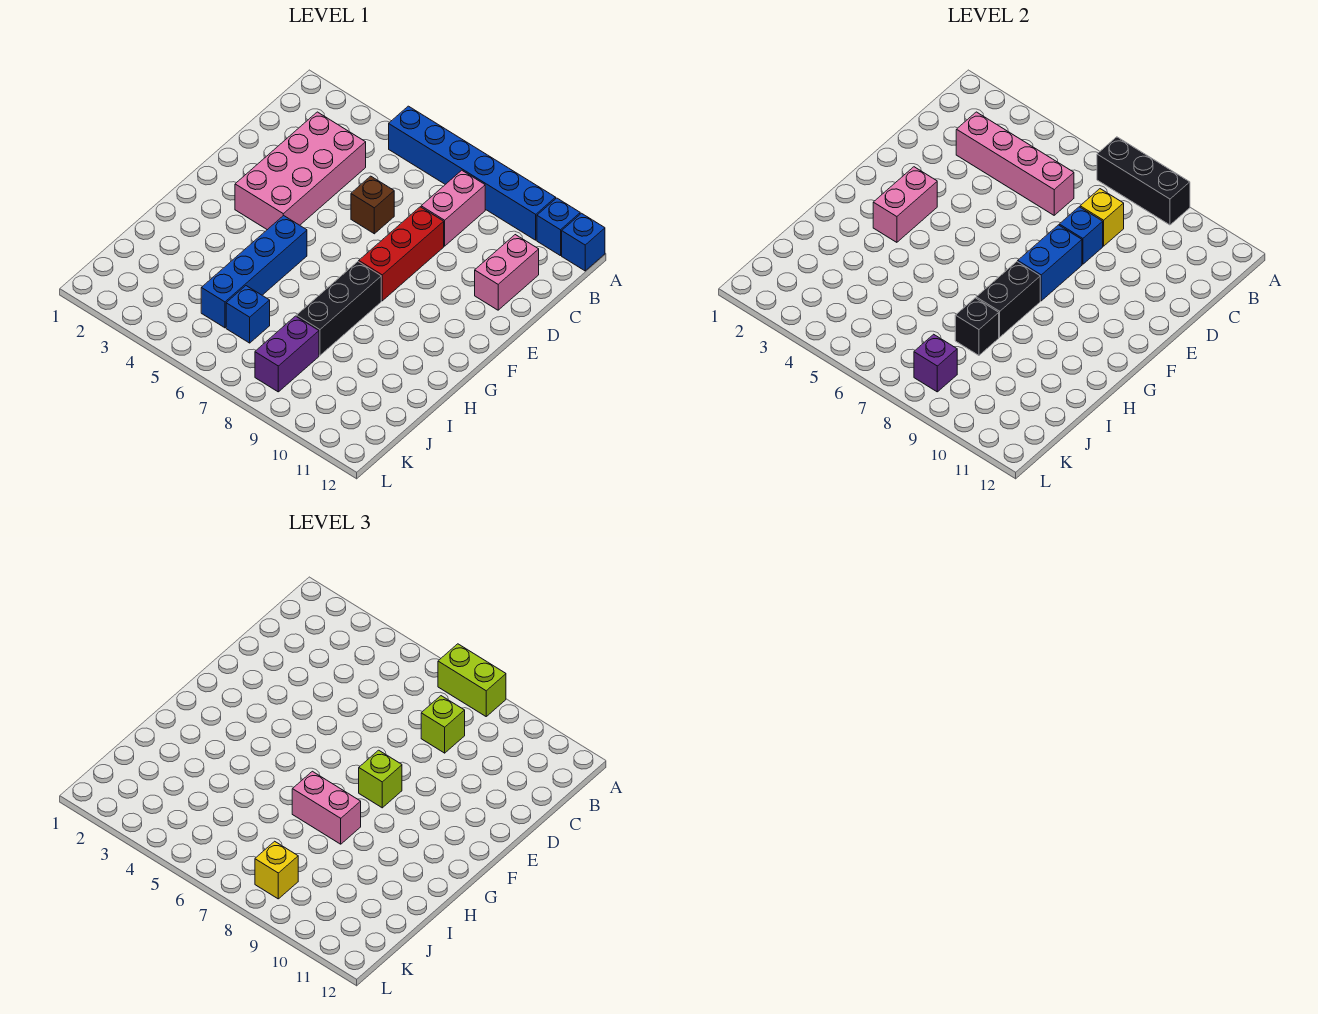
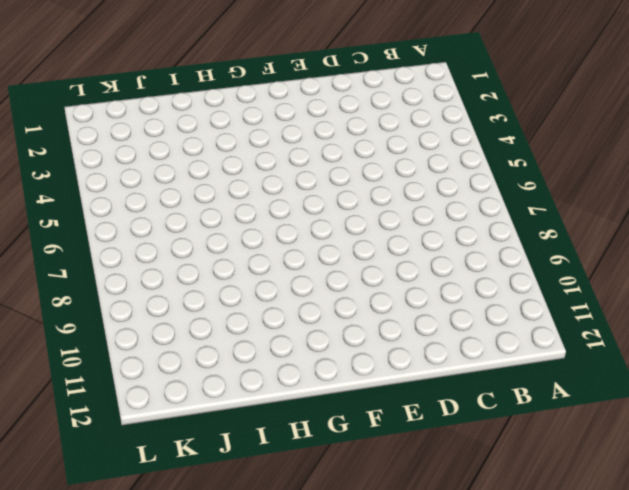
none -> blue 1x6 brick [389,106,556,240]
none -> blue 1x1 brick [537,198,580,256]
none -> blue 1x1 brick [562,213,605,271]

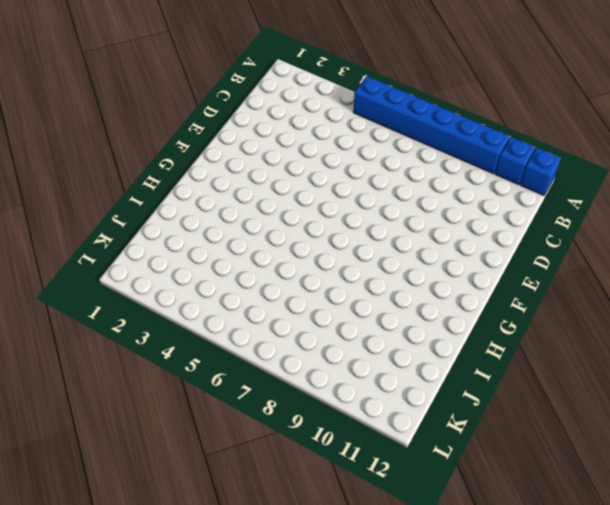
none -> pink 1x2 brick [421,170,485,246]
none -> pink 2x4 brick [235,112,366,230]
none -> pink 1x2 brick [475,235,539,310]

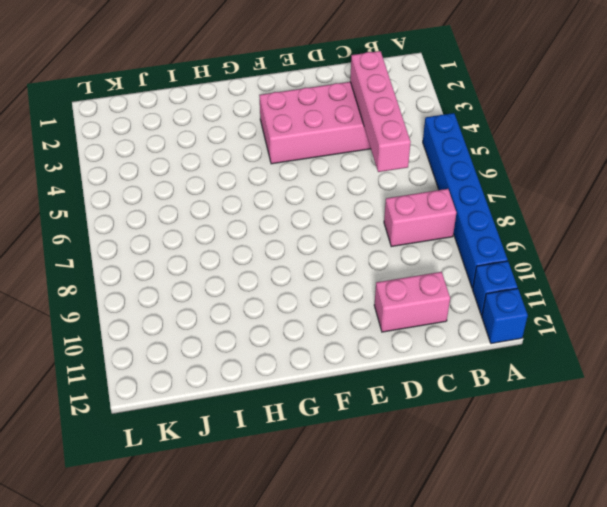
none -> brown 1x1 brick [351,176,394,234]
none -> red 1x3 brick [359,207,444,301]
none -> blue 1x4 brick [201,215,307,328]

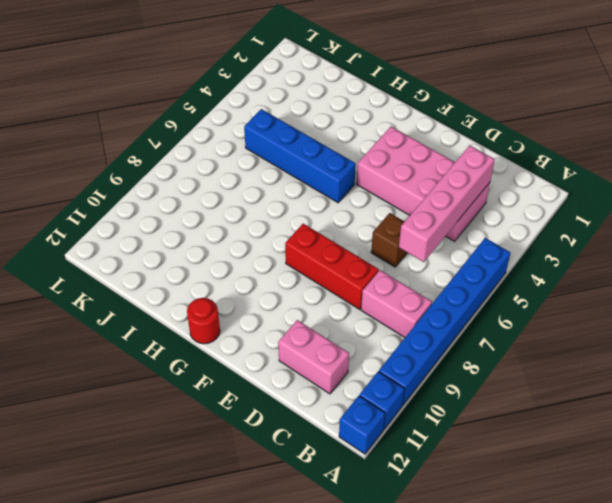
red 1x1 round brick [187,298,220,344] -> none
none -> black 1x3 brick [296,262,381,355]
none -> blue 1x1 brick [226,286,270,343]
none -> purple 1x2 brick [255,316,319,392]

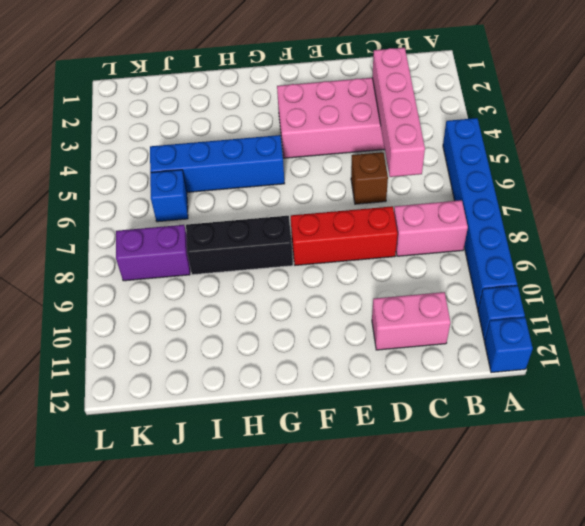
none -> black 1x3 brick [1097,137,1190,225]
none -> yellow 1x1 brick [1080,189,1124,246]
none -> blue 1x1 brick [1059,207,1103,264]

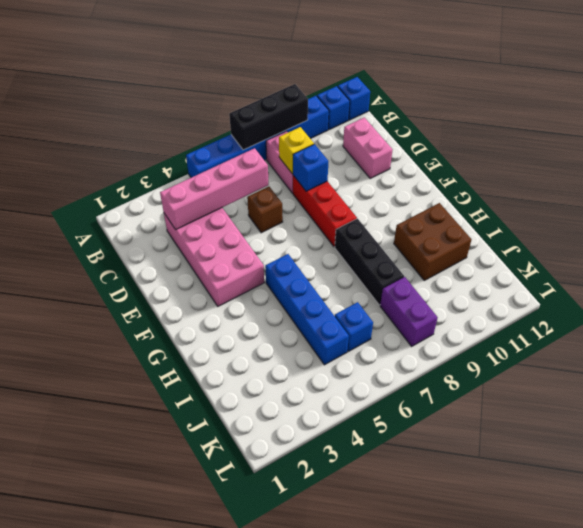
brown 2x2 brick [394,203,471,280] -> none
none -> blue 1x2 brick [1018,225,1082,301]
none -> pink 1x2 brick [873,167,937,242]
none -> black 1x2 brick [976,262,1040,337]

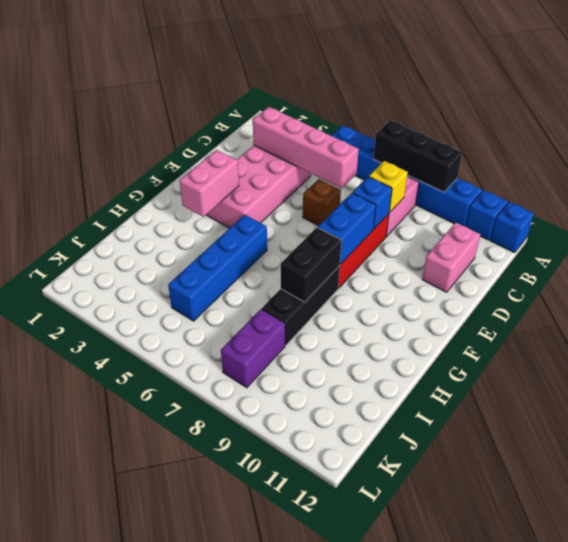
none -> blue 1x1 brick [226,286,270,343]
none -> black 1x1 brick [955,298,999,355]
none -> purple 1x1 brick [914,334,957,392]

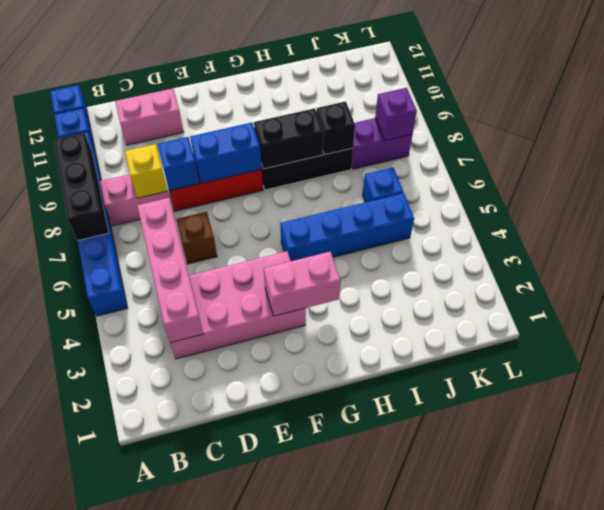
none -> lime 1x2 brick [438,644,506,716]
none -> lime 1x1 brick [421,696,465,753]
none -> lime 1x1 brick [359,750,402,808]

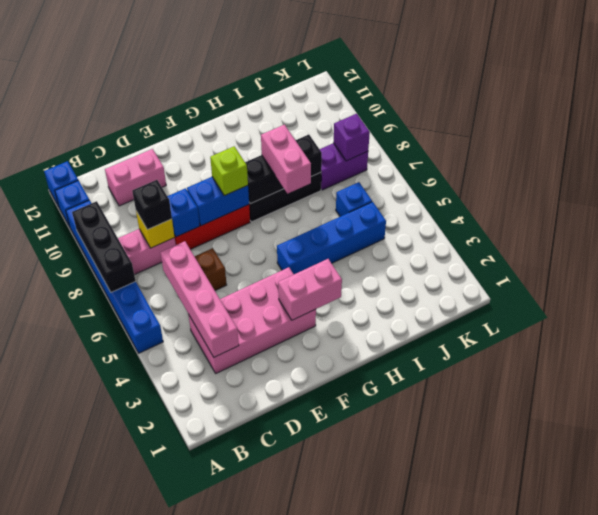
black 1x1 brick [132,180,172,230] -> lime 1x1 brick [421,696,465,753]
none -> lime 1x2 brick [438,644,506,716]
none -> yellow 1x1 brick [255,841,298,899]

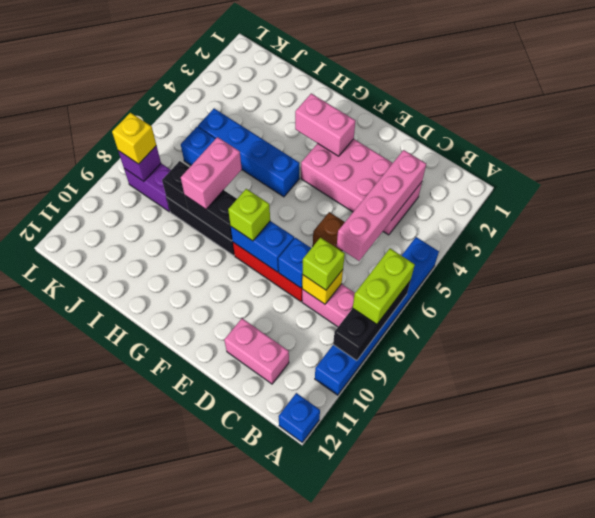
none -> blue 1x1 brick [537,198,580,256]

